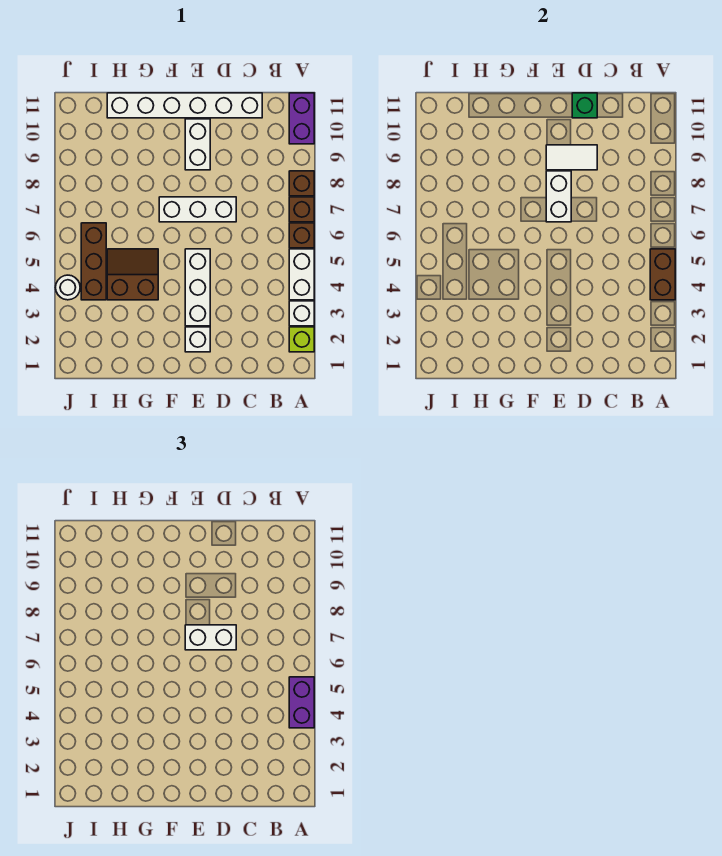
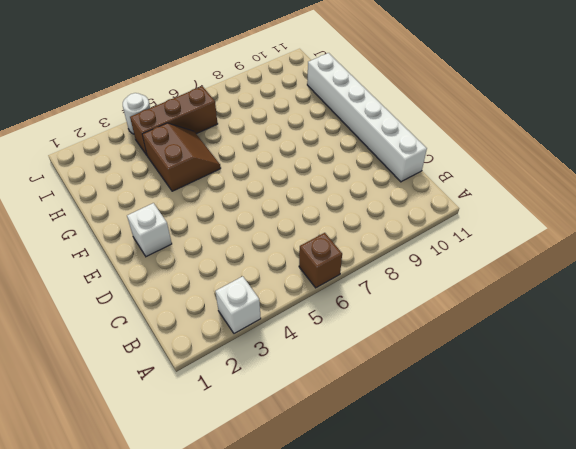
none -> lime 1x1 brick [289,327,314,352]
none -> white 1x2 brick [289,249,314,300]
none -> brown 1x1 brick [289,197,314,222]

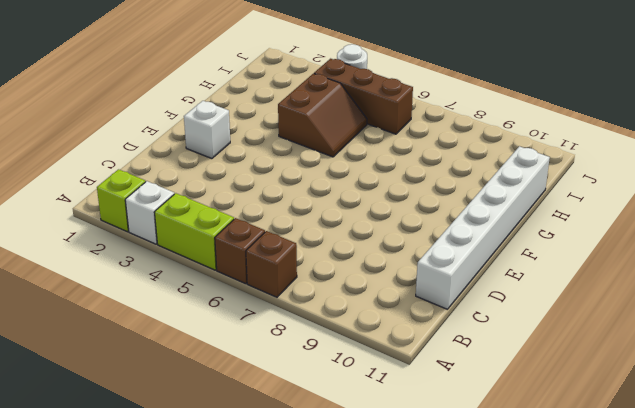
lime 1x2 brick [154,193,234,270] -> white 1x2 brick [289,249,314,300]
none -> brown 1x1 brick [289,171,314,196]
none -> purple 1x2 brick [289,93,314,144]
none -> white 1x3 brick [159,197,236,222]

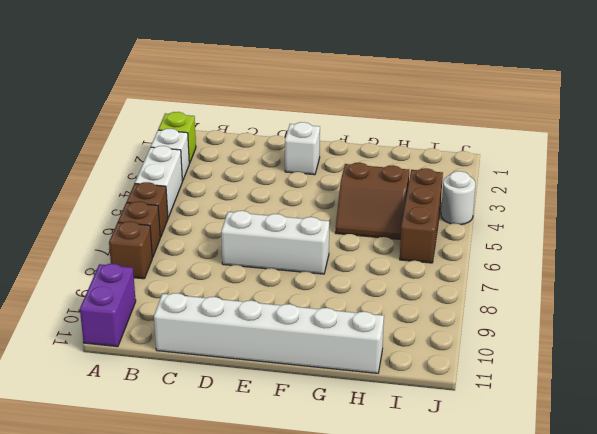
none -> white 1x3 brick [185,249,210,326]
none -> white 1x2 brick [185,119,210,170]
none -> brown 1x2 brick [650,249,675,300]

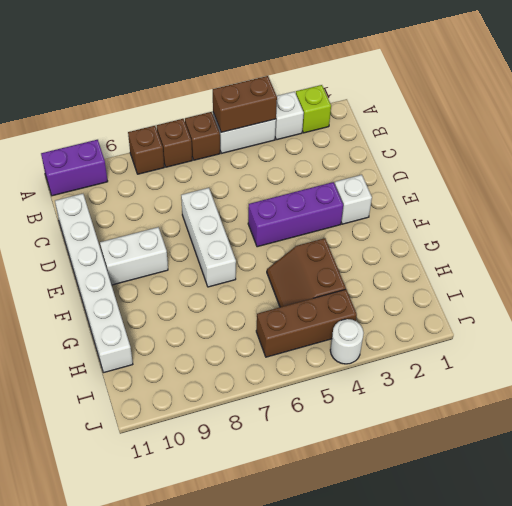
purple 1x3 brick [248,182,343,247] -> white 1x3 brick [185,249,210,326]
none -> white 1x2 tile [546,145,597,170]
none -> green 1x1 brick [572,93,597,118]
none -> white 1x2 brick [546,171,571,222]

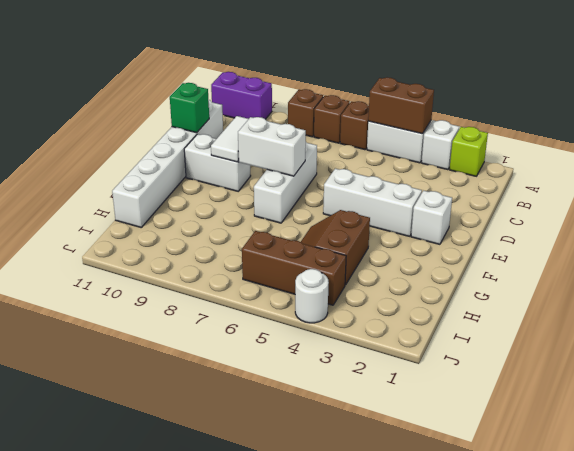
none -> purple 1x2 brick [289,677,314,728]
none -> white 1x2 brick [185,625,236,650]

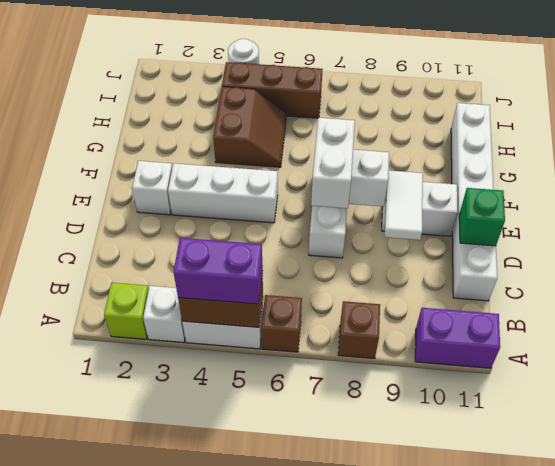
none -> brown 1x1 brick [289,197,314,222]

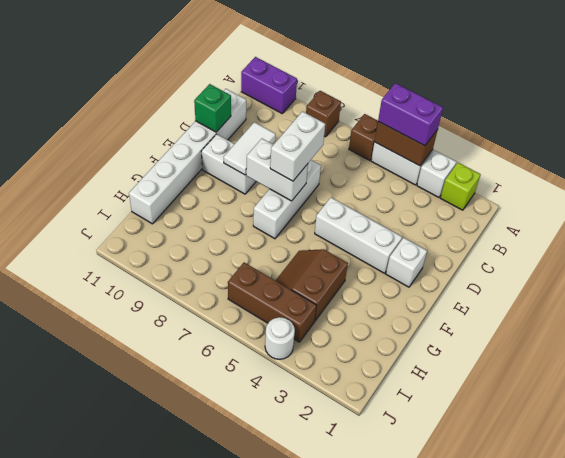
none -> brown 1x1 brick [289,197,314,222]

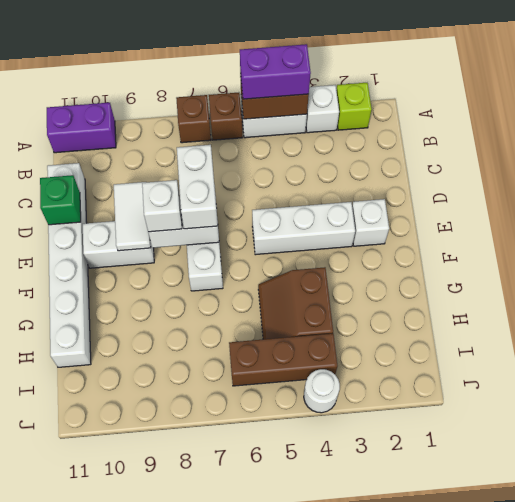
white 1x1 brick [142,180,182,232] -> none
none -> brown 1x1 brick [289,171,314,196]

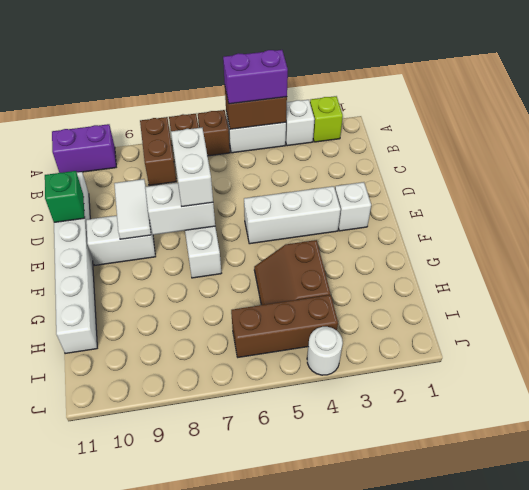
brown 1x2 brick [140,117,177,185] -> brown 1x1 brick [289,171,314,196]

